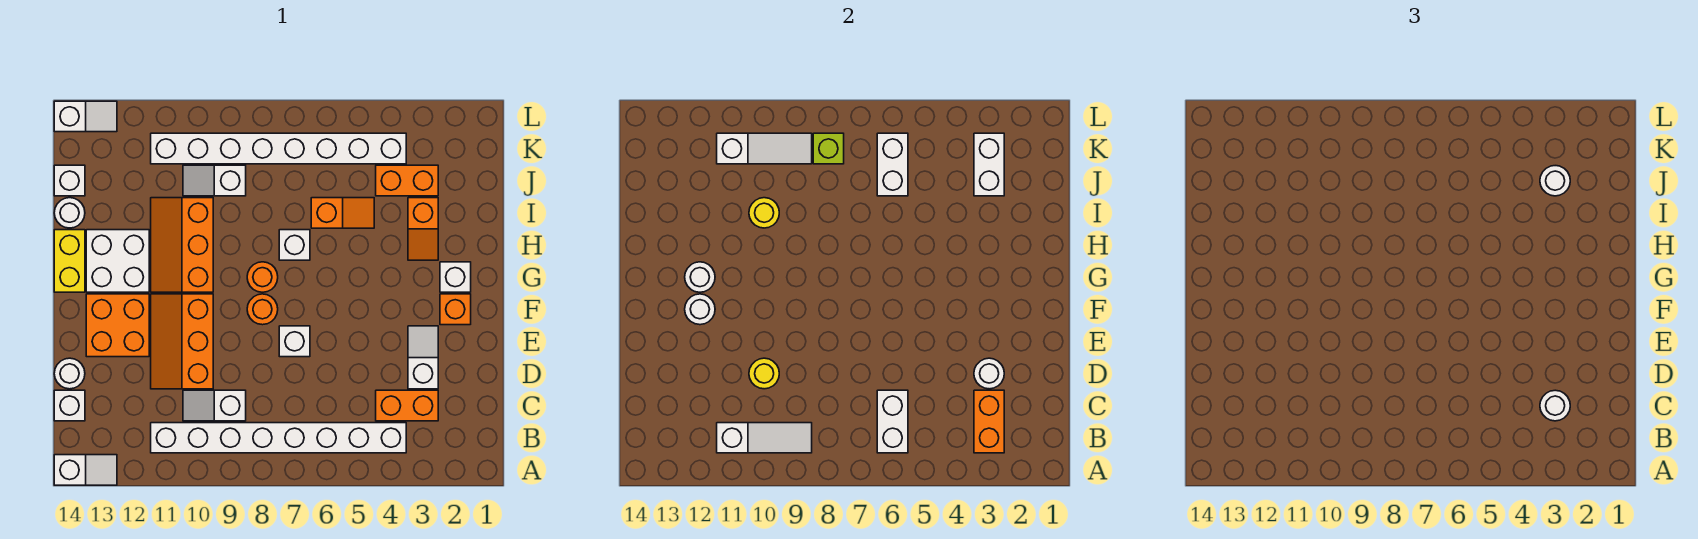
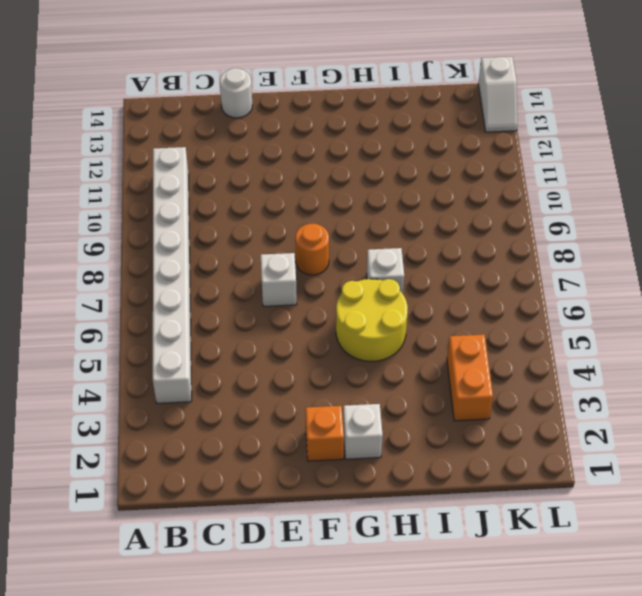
yellow 2x2 round brick [336,279,408,361] -> none
none -> white 1x2 slope [54,455,117,485]
none -> orange 1x2 brick [376,390,438,421]
none -> white 1x2 slope [183,390,246,421]
none -> white 1x1 brick [54,390,85,421]

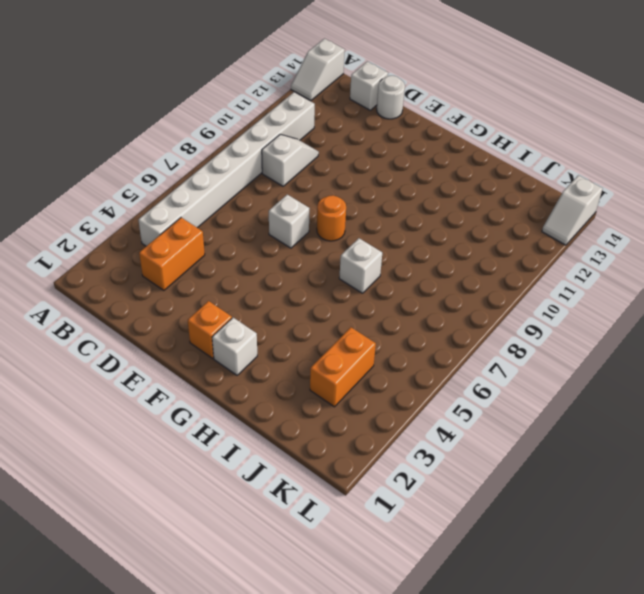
none -> white 1x2 slope [408,326,438,389]
none -> orange 2x3 slope [151,294,213,389]
none -> orange 2x2 brick [86,294,149,357]
none -> orange 1x1 round brick [247,262,278,292]

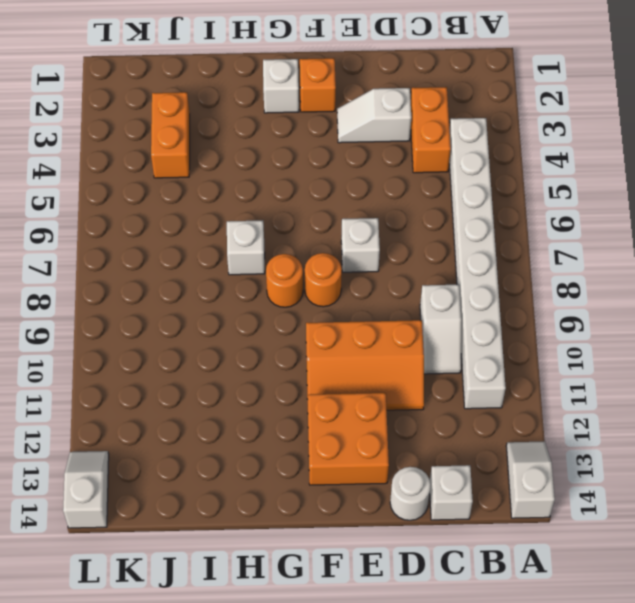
none -> orange 2x3 slope [151,198,213,292]
none -> white 2x2 brick [86,230,149,292]
none -> yellow 1x2 brick [54,230,85,292]
none -> orange 1x2 slope [408,198,438,260]

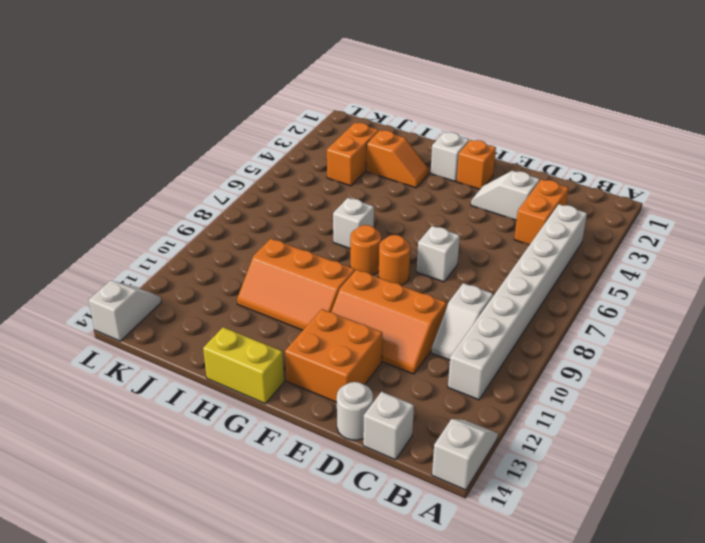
none -> white 2x2 brick [86,230,149,292]
none -> orange 1x2 slope [311,198,374,228]
none -> white 1x1 round brick [54,198,85,228]
none -> white 1x2 slope [183,165,246,196]

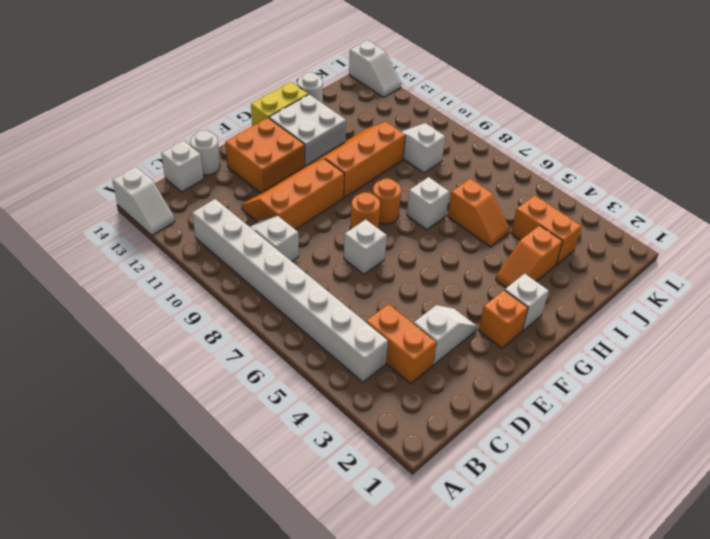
none -> white 1x1 brick [54,165,85,196]
none -> white 1x8 brick [151,133,406,164]
none -> orange 1x2 brick [974,390,1004,453]
none -> white 1x2 brick [877,390,908,453]

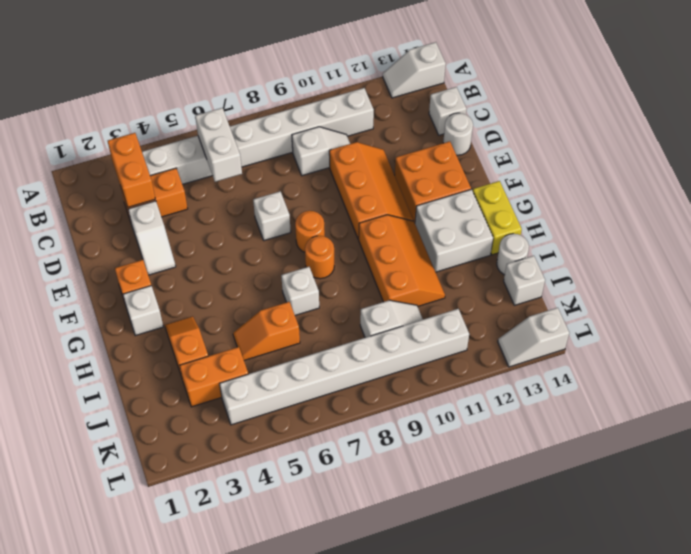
none -> white 1x3 slope [717,423,812,453]
none -> white 1x1 round brick [974,358,1004,389]
none -> yellow 1x1 round brick [749,358,779,389]
none -> white 1x1 round brick [685,294,715,325]

